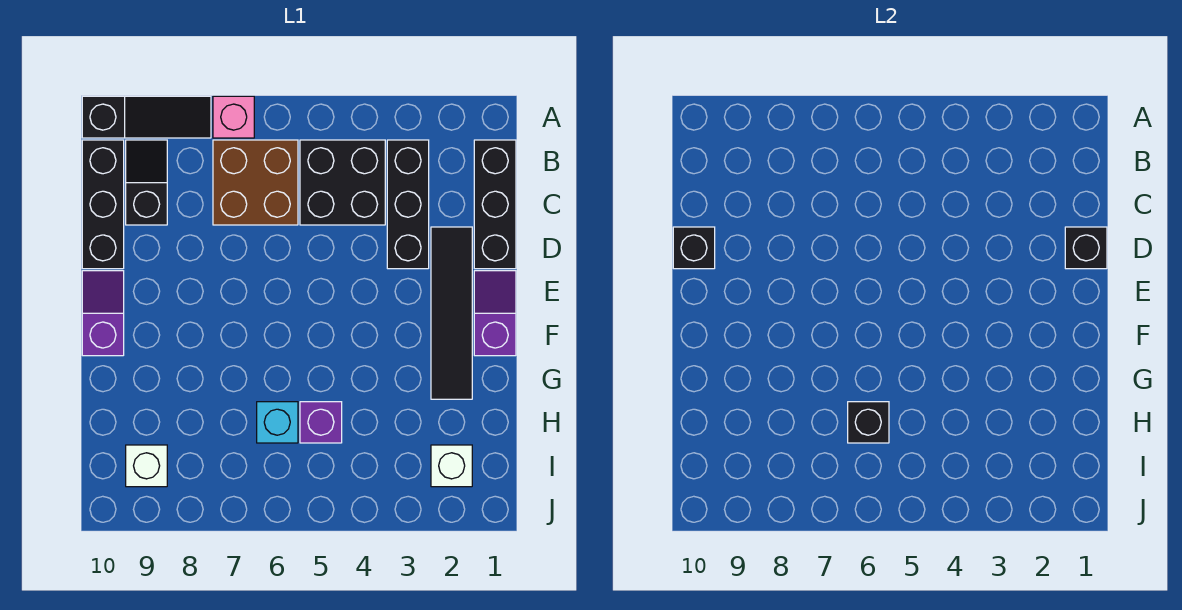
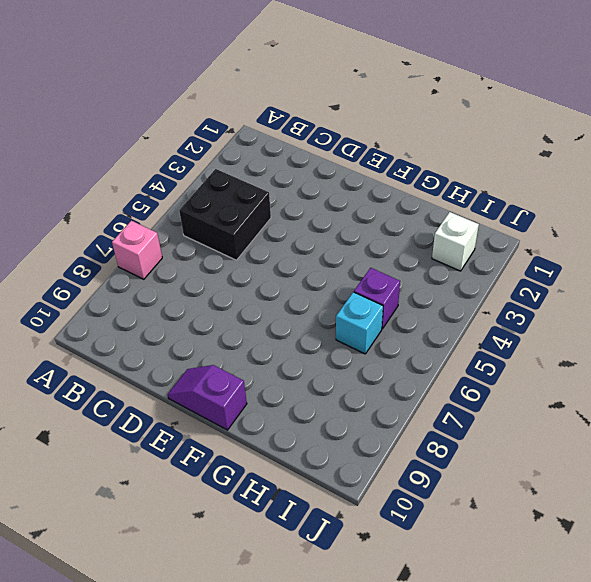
none -> black 1x3 slope [82,96,211,138]
none -> black 1x3 brick [474,140,516,269]
none -> black 1x3 brick [387,140,429,269]

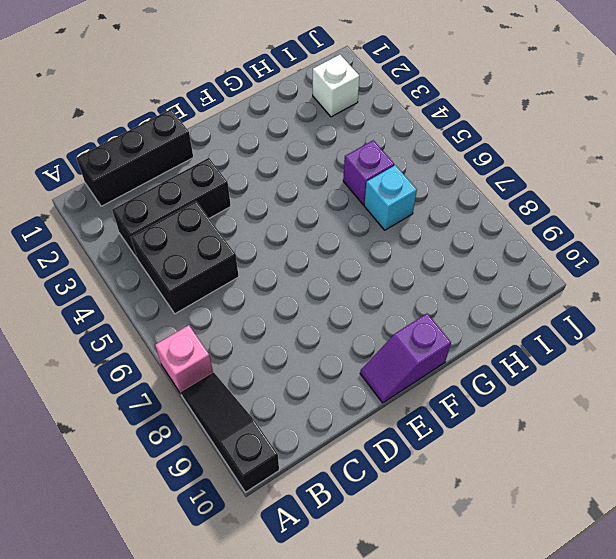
none -> brown 2x2 brick [213,140,298,225]
none -> black 1x2 slope [126,140,167,225]
none -> black 1x3 brick [82,140,124,269]

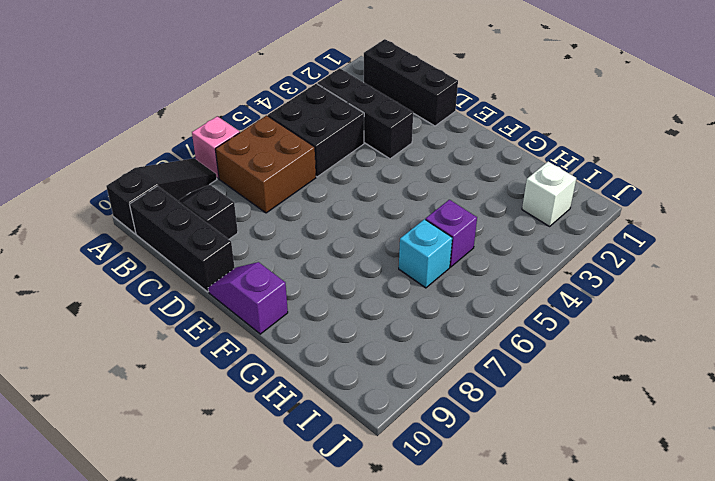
none -> black 1x4 tile [431,227,472,399]
none -> purple 1x2 slope [474,271,516,356]
none -> white 1x1 brick [126,445,167,487]

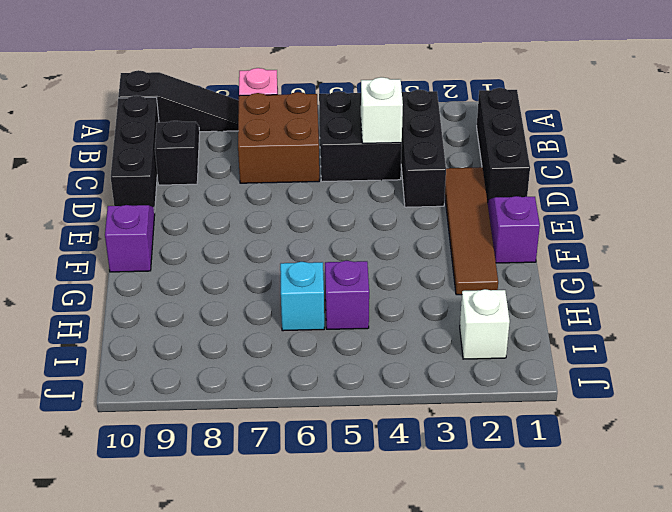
white 1x1 brick [361,77,403,143] -> white 1x1 brick moved to [126,445,167,487]
brown 1x4 tile [445,167,498,295] -> black 1x4 tile [431,227,472,399]
none -> black 1x1 brick [1065,227,1107,269]
none -> black 1x1 brick [673,227,715,269]
none -> black 1x1 brick [848,402,889,443]

